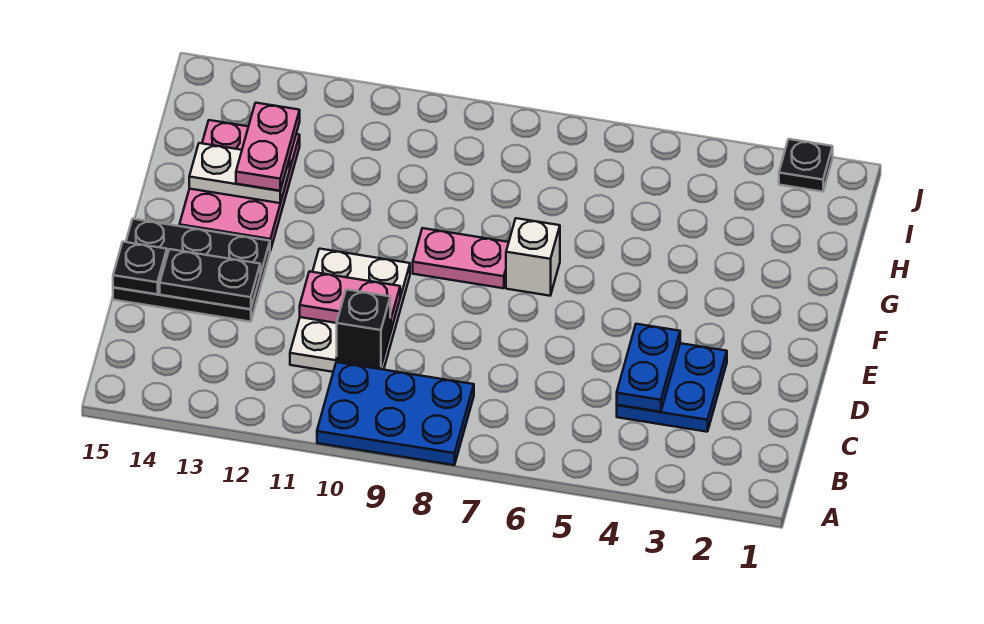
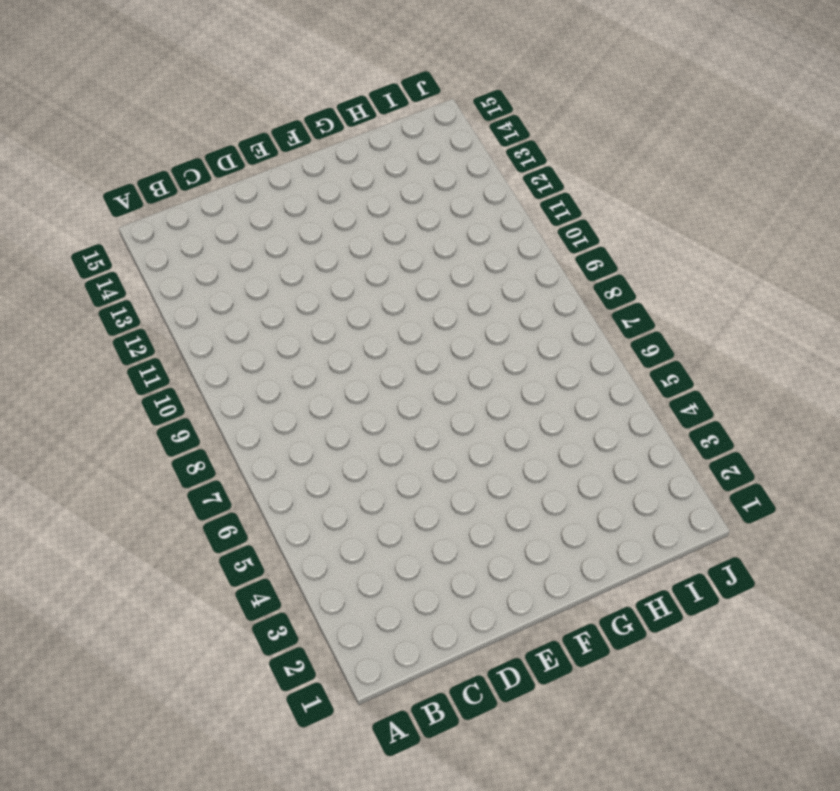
none -> blue 2x3 plate [317,362,474,465]
none -> blue 2x2 plate [617,343,727,432]
none -> white 2x3 plate [290,249,410,372]

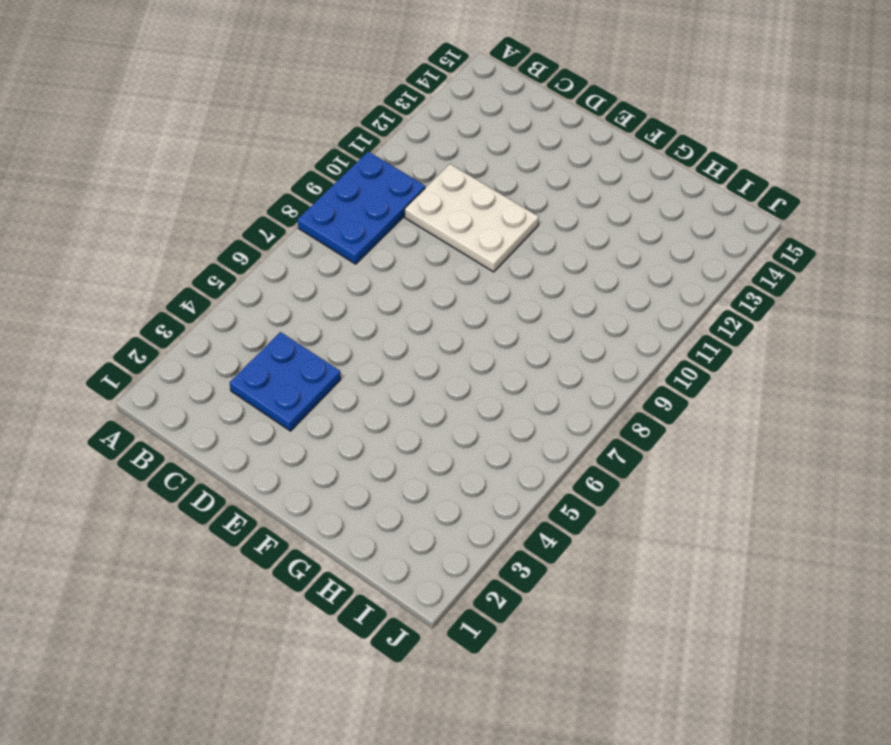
none -> black 2x3 plate [113,219,270,322]
none -> white 1x1 brick [506,218,560,296]
none -> pink 1x2 plate [413,228,509,288]

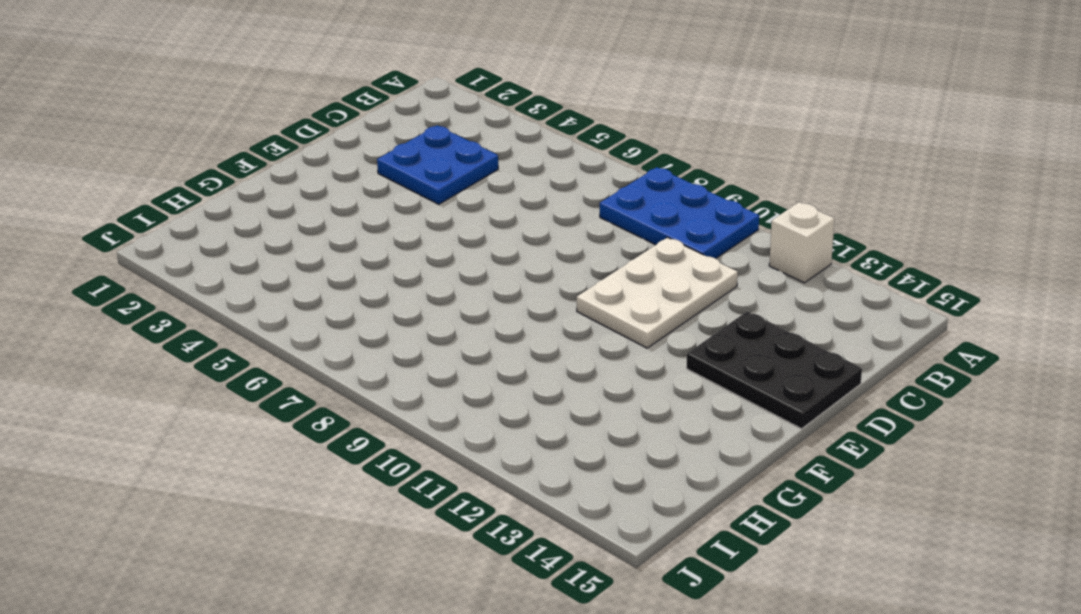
white 1x1 brick [769,202,835,283] -> white 1x1 brick moved to [506,218,560,296]
none -> pink 1x2 plate [413,228,509,288]
none -> pink 2x3 plate [179,120,300,251]
none -> black 1x1 plate [779,139,833,192]

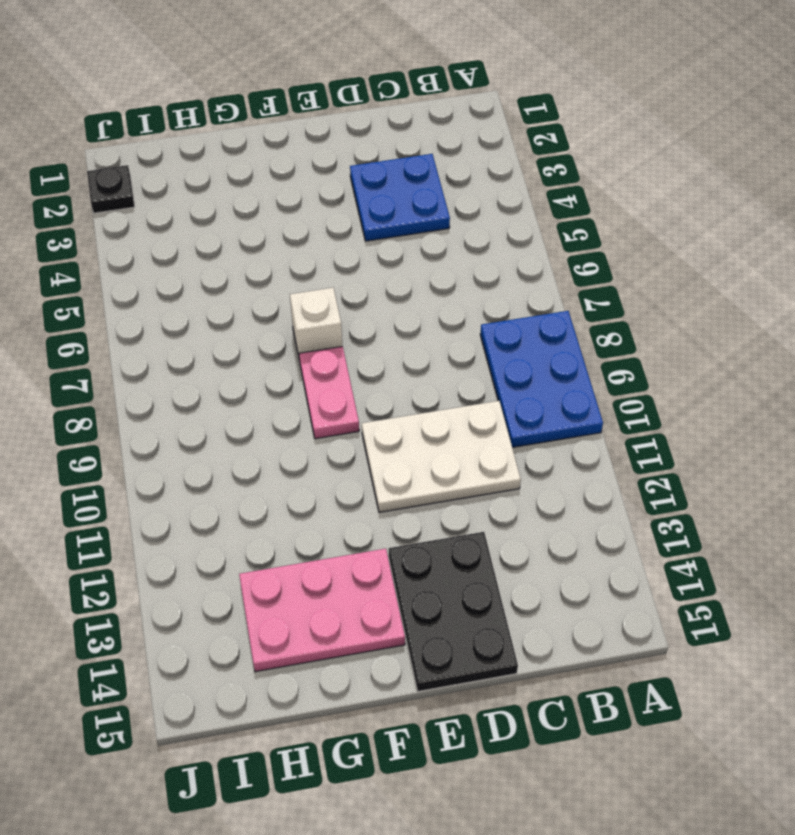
none -> blue 1x2 plate [617,324,680,412]
none -> black 1x1 brick [337,289,390,367]
none -> pink 1x2 plate [300,271,400,332]

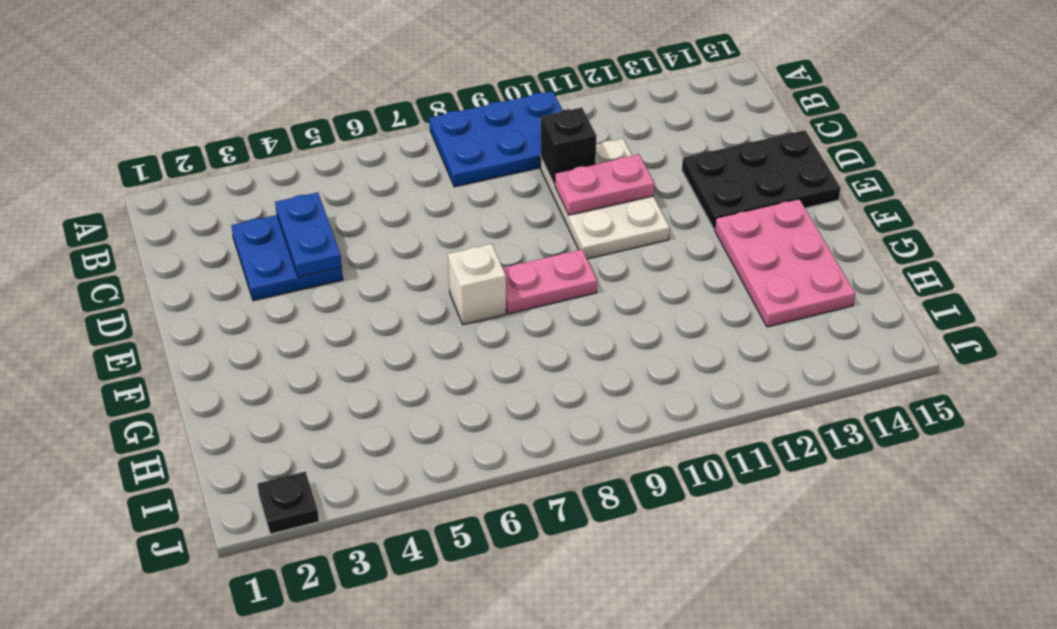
none -> black 1x2 plate [160,249,260,309]
none -> black 1x1 plate [113,242,167,294]
none -> white 1x2 plate [189,143,290,203]

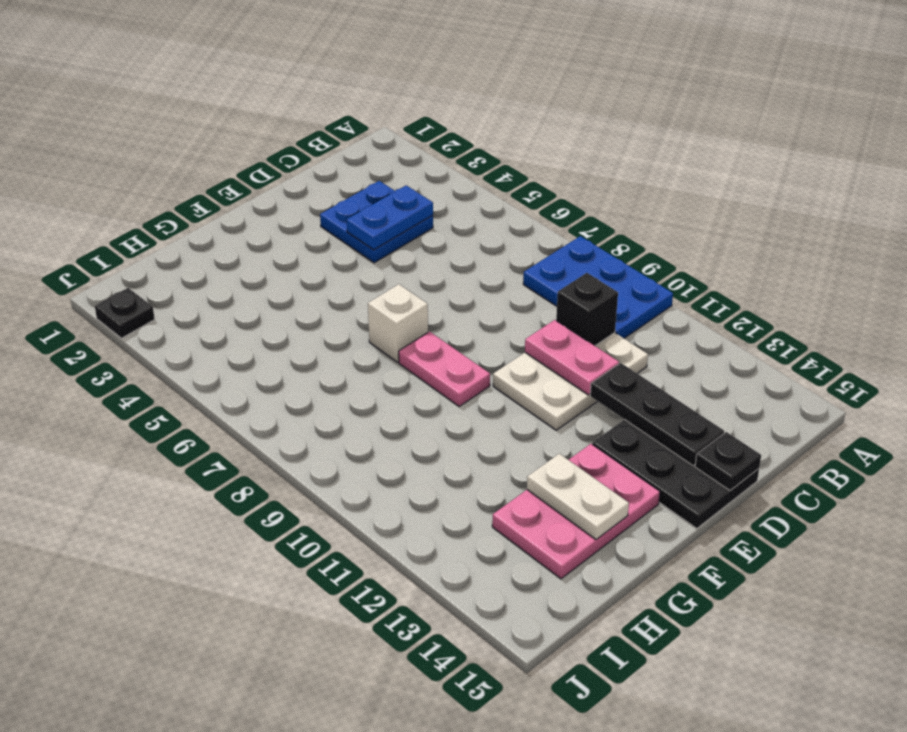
black 1x3 plate [590,363,724,466] -> black 1x2 plate [160,249,260,309]
none -> pink 1x2 plate [236,103,300,191]

